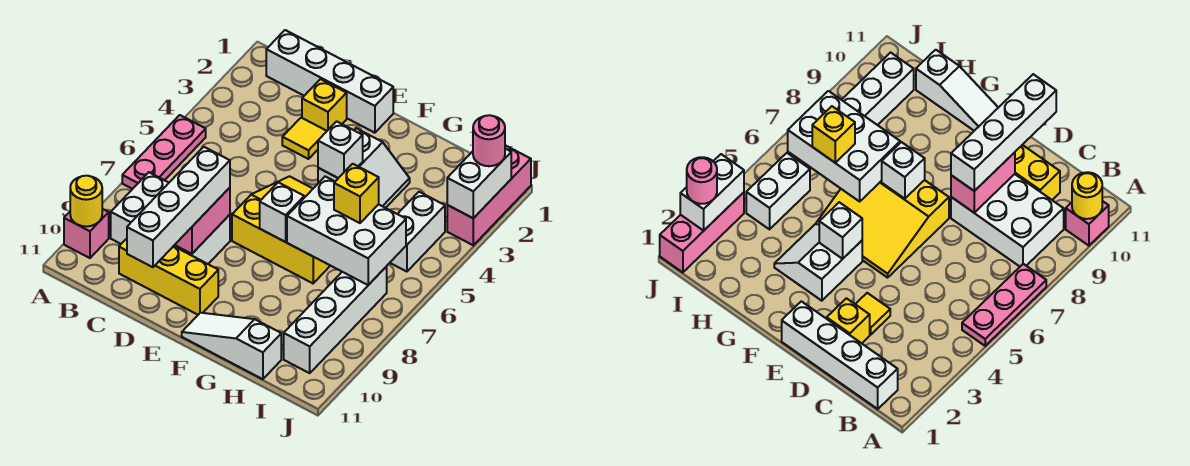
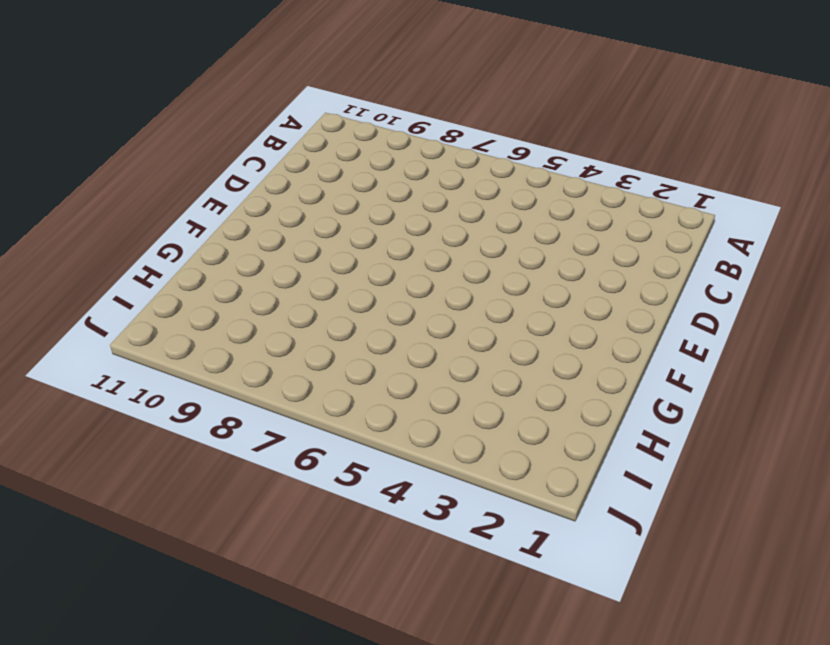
none -> pink 1x3 plate [122,115,206,189]
none -> pink 1x1 brick [64,209,109,258]
none -> white 1x4 brick [266,30,393,133]

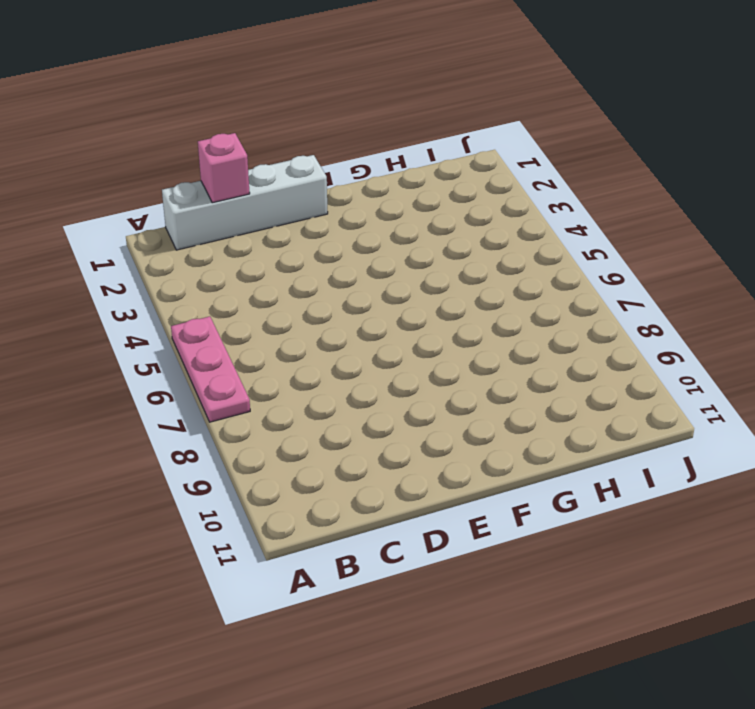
pink 1x1 brick [198,133,250,203] -> pink 1x1 brick moved to [64,209,109,258]
none -> white 2x3 brick [111,172,230,264]
none -> yellow 1x3 brick [119,239,218,315]
none -> yellow 1x1 brick [302,79,347,131]

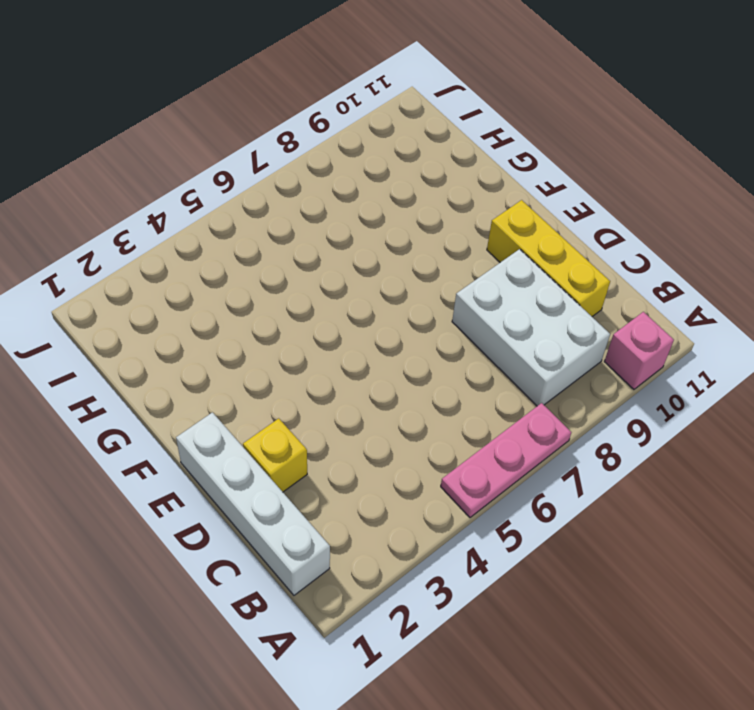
none -> yellow 1x1 tile [282,118,327,159]
none -> yellow 3x3 slope [232,176,330,283]
none -> white 2x2 slope [318,128,410,208]

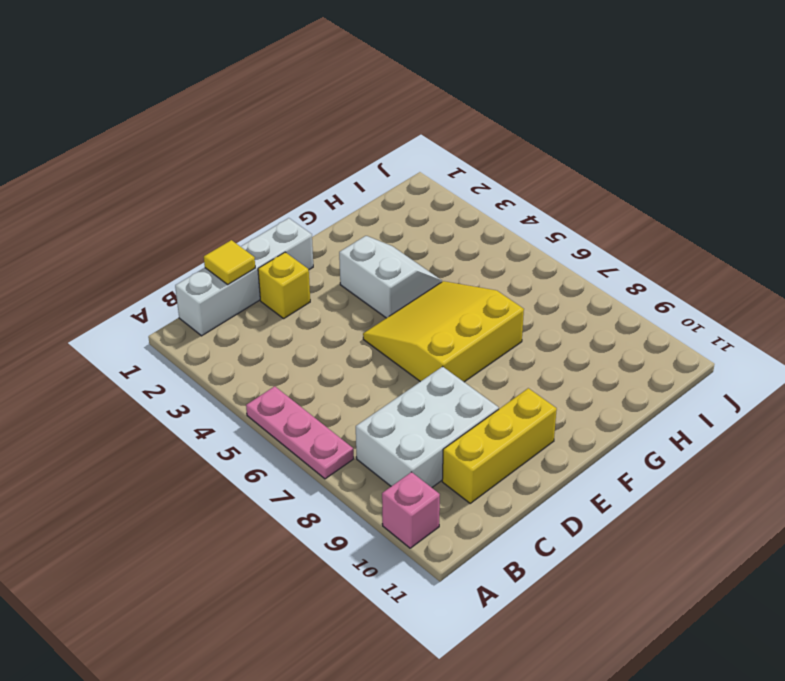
yellow 1x1 tile [204,240,255,284] -> yellow 1x1 tile moved to [282,118,327,159]
none -> white 1x3 slope [182,313,281,379]
none -> white 1x2 brick [390,192,445,272]
none -> white 1x4 brick [284,266,387,373]

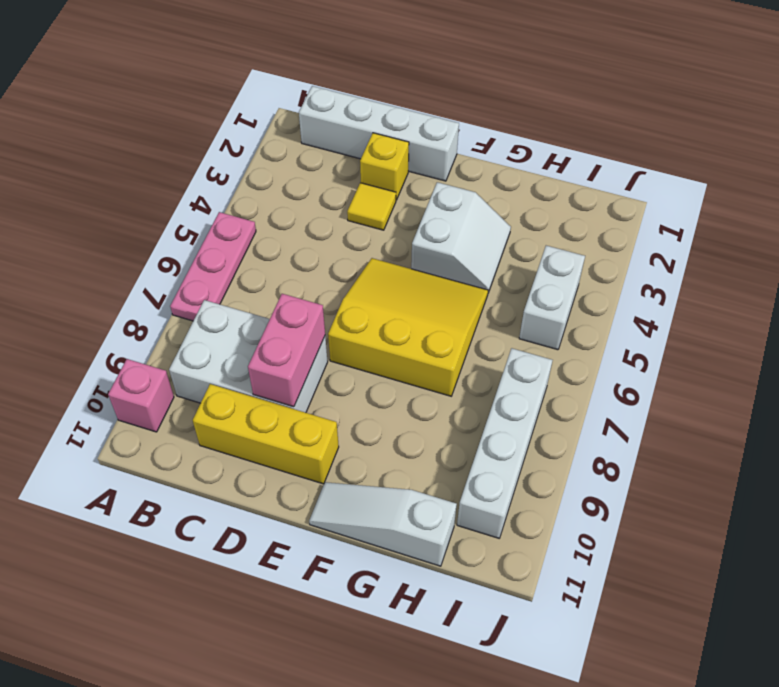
none -> pink 1x3 brick [447,145,531,245]
none -> yellow 1x1 round brick [70,176,102,226]
none -> white 1x1 brick [318,121,363,178]

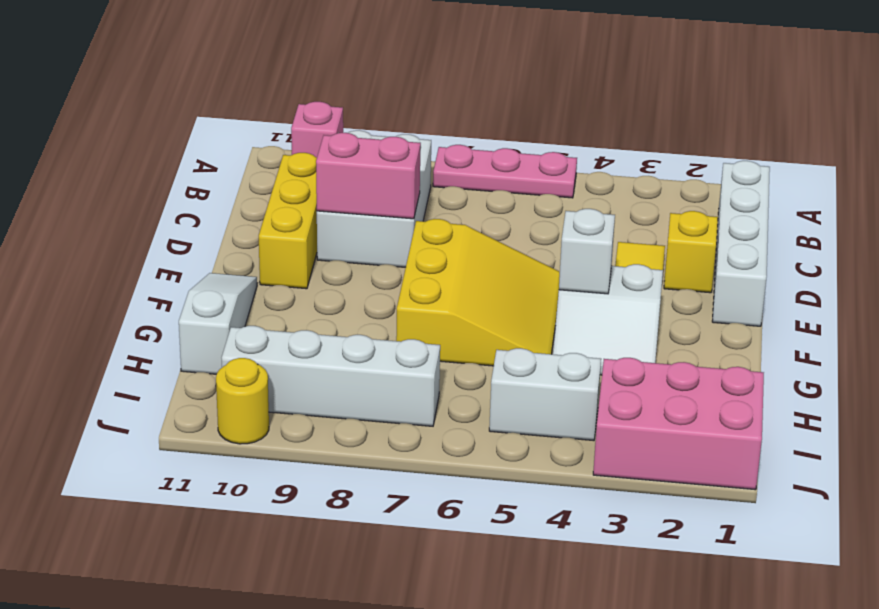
pink 2x3 brick [593,358,764,490] -> pink 1x3 brick [447,145,531,245]
yellow 1x1 round brick [216,358,269,444] -> yellow 1x1 round brick moved to [70,176,102,226]
none -> white 1x1 brick [260,182,304,242]
none -> white 2x3 brick [287,177,406,285]
none -> white 1x2 brick [447,149,511,218]

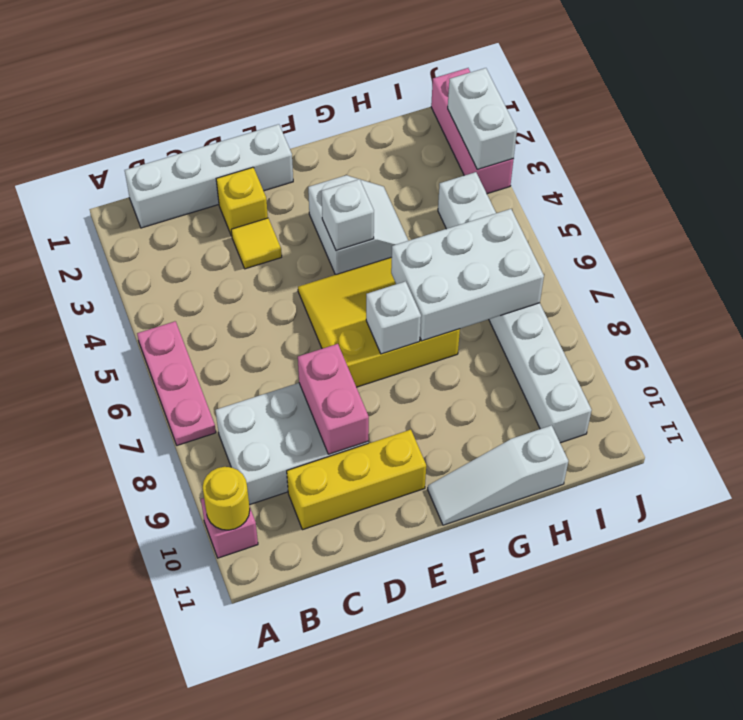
none -> white 1x4 brick [127,147,230,267]
none -> yellow 1x1 brick [334,164,379,223]
none -> pink 1x1 round brick [473,115,505,166]

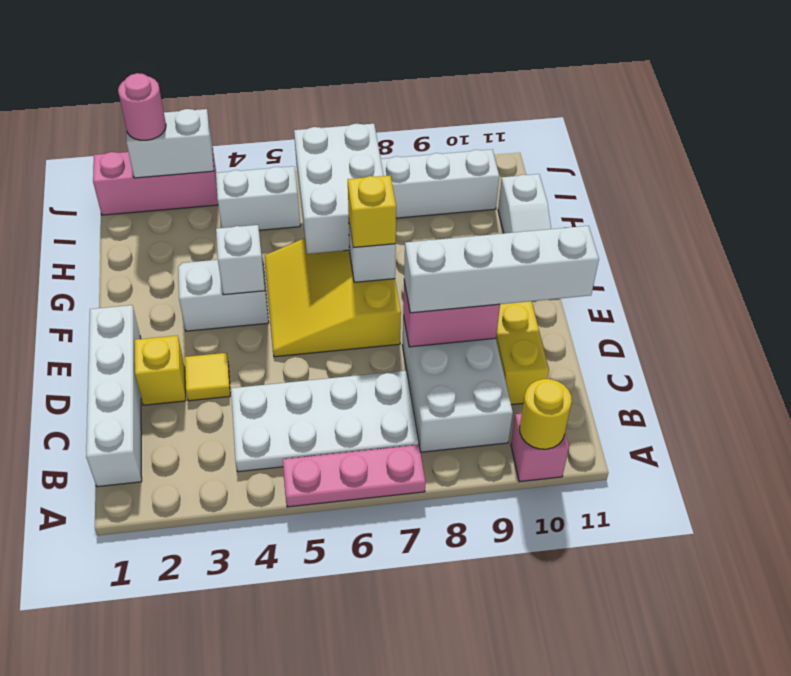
white 2x4 plate [231,371,419,472] -> none
yellow 1x1 brick [348,176,396,248] -> yellow 1x1 brick moved to [334,164,379,223]

